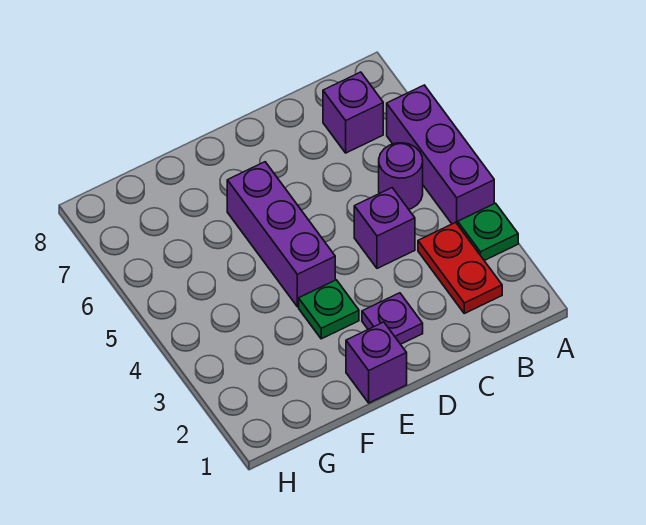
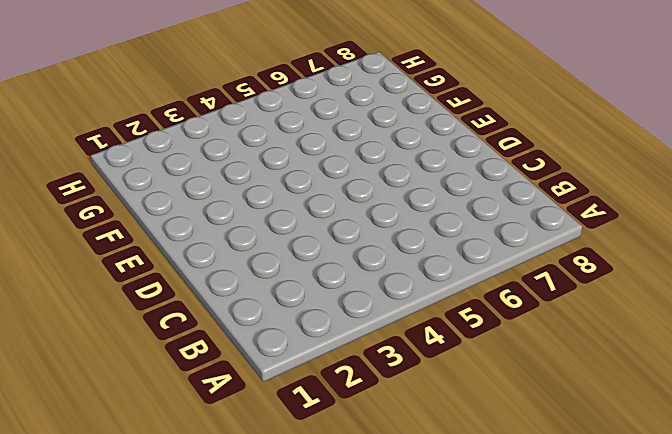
none -> green 1x1 plate [458,203,518,261]
none -> purple 1x3 brick [387,85,494,224]

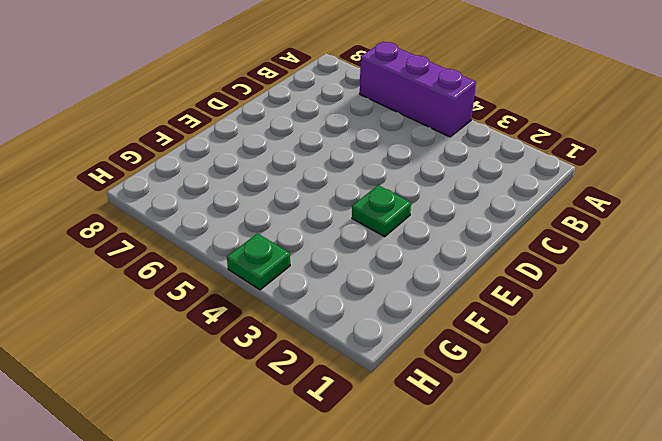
green 1x1 plate [227,234,290,290] -> green 1x1 plate moved to [458,203,518,261]
none -> red 1x2 plate [418,222,502,313]
none -> purple 1x1 round brick [379,143,423,209]

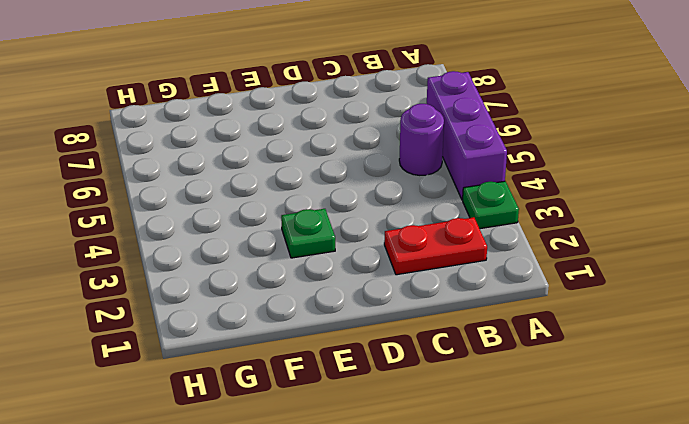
red 1x2 plate [384,217,487,275] -> red 1x2 plate turned to [418,222,502,313]
none -> purple 1x1 brick [323,72,383,153]
none -> purple 1x1 brick [354,188,415,268]

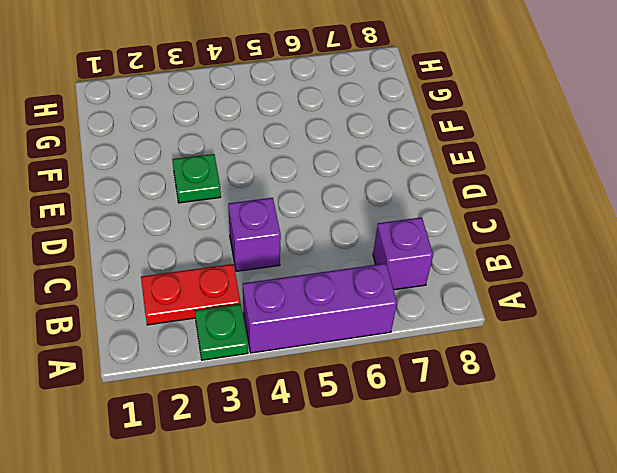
none -> purple 1x1 round brick [379,143,423,209]
none -> purple 1x1 plate [362,293,423,344]

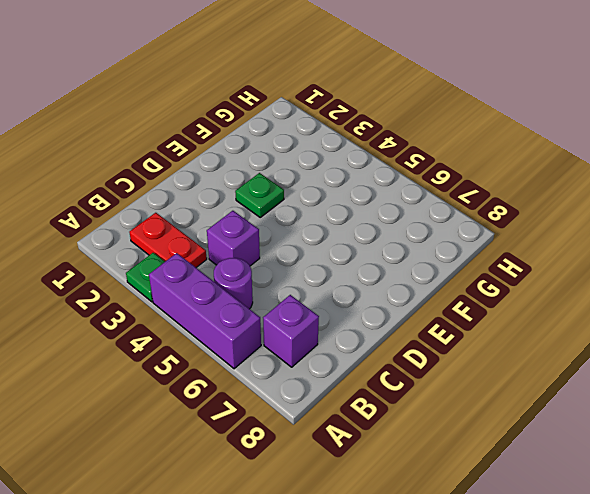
none -> purple 1x1 plate [362,293,423,344]
none -> purple 1x1 brick [346,322,407,403]

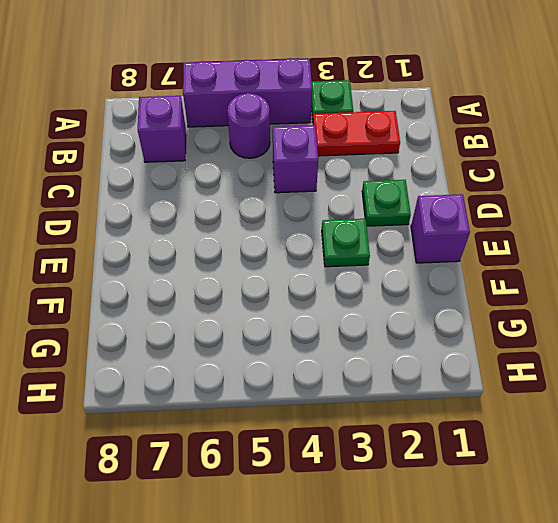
green 1x1 plate [362,180,411,226] -> purple 1x1 plate [362,293,423,344]
none -> purple 1x3 brick [227,162,335,307]

